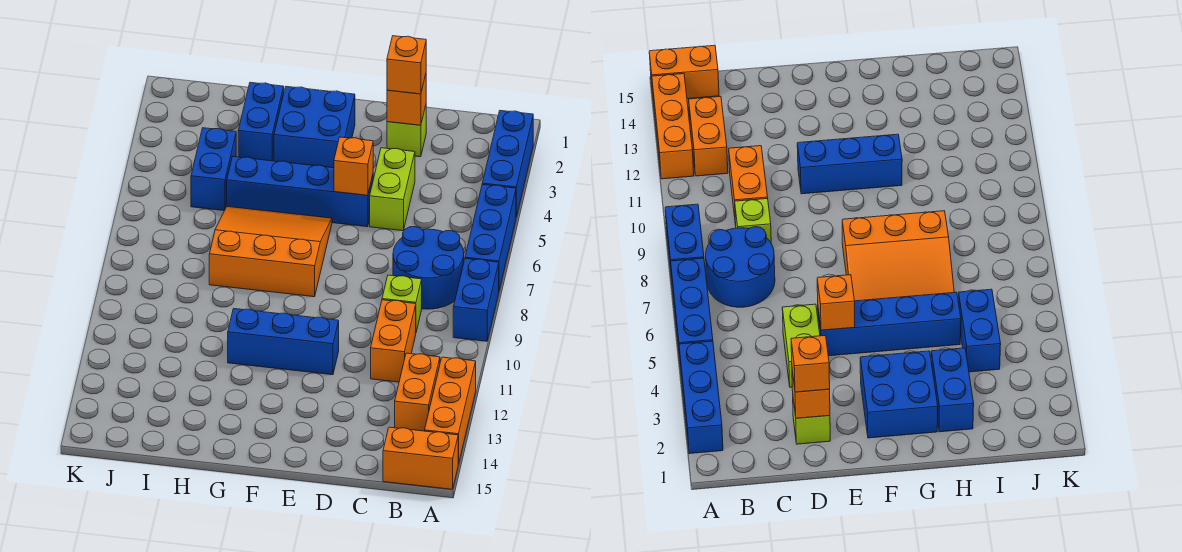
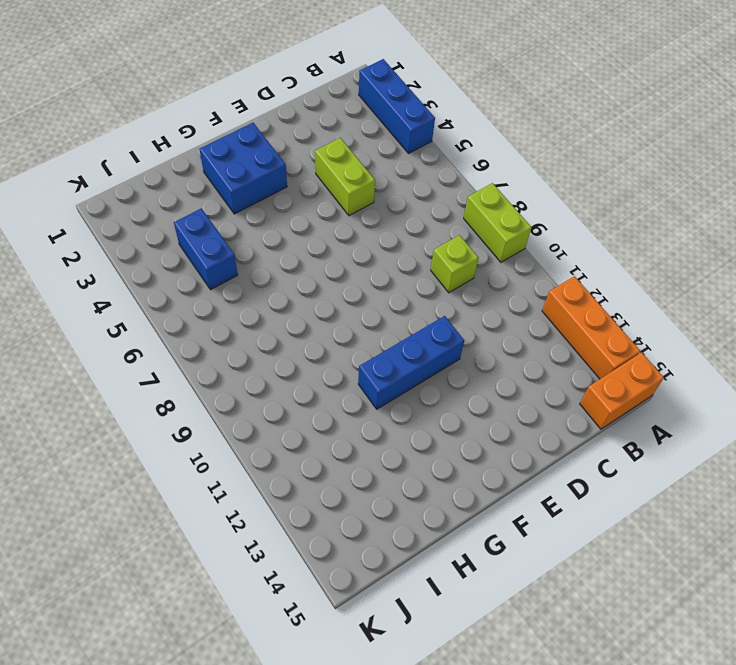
lime 1x2 brick [464,183,531,262] -> blue 1x2 brick [453,259,499,341]
none -> blue 1x3 brick [465,184,516,290]
none -> blue 2x2 round brick [393,227,464,309]
none -> orange 1x2 brick [395,353,440,431]

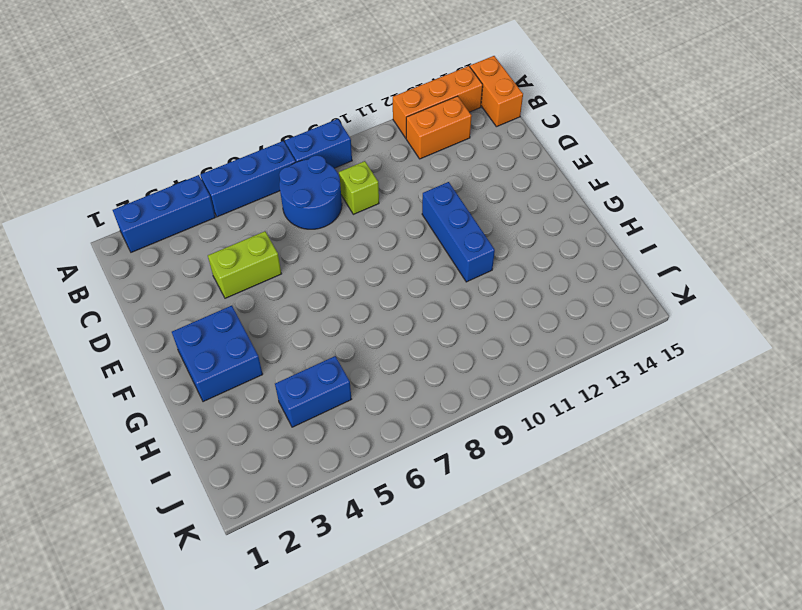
none -> orange 1x2 brick [371,300,416,382]
none -> lime 1x1 brick [387,106,426,157]
none -> blue 1x4 brick [227,157,373,227]

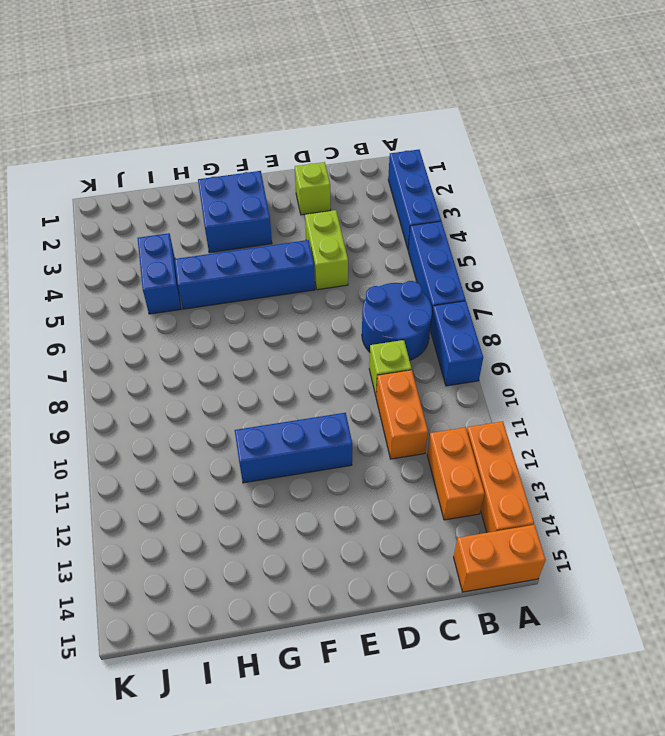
none -> orange 3x3 slope [209,206,332,297]
none -> blue 1x2 brick [238,82,284,161]
none -> orange 1x1 brick [387,74,426,125]

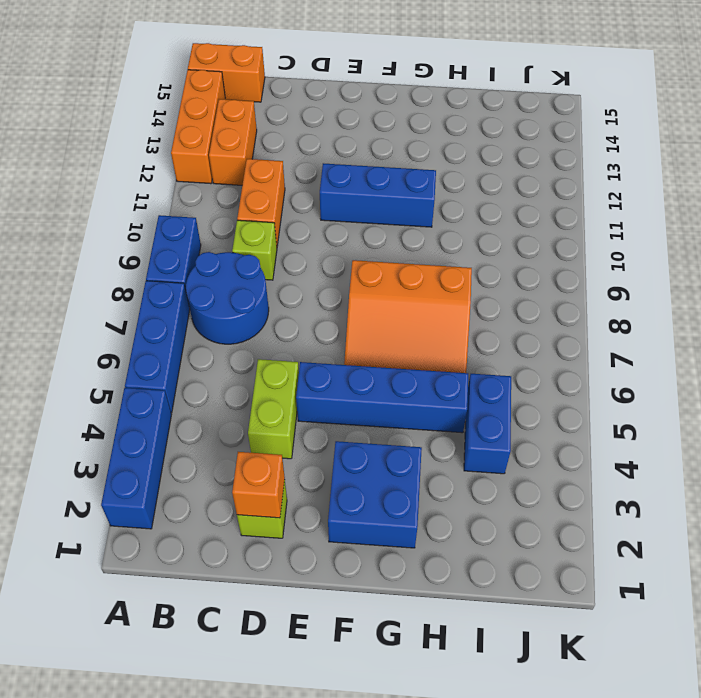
none -> blue 1x2 brick [238,82,284,161]
none -> orange 1x1 brick [334,137,373,195]
none -> orange 1x1 brick [387,36,426,94]

